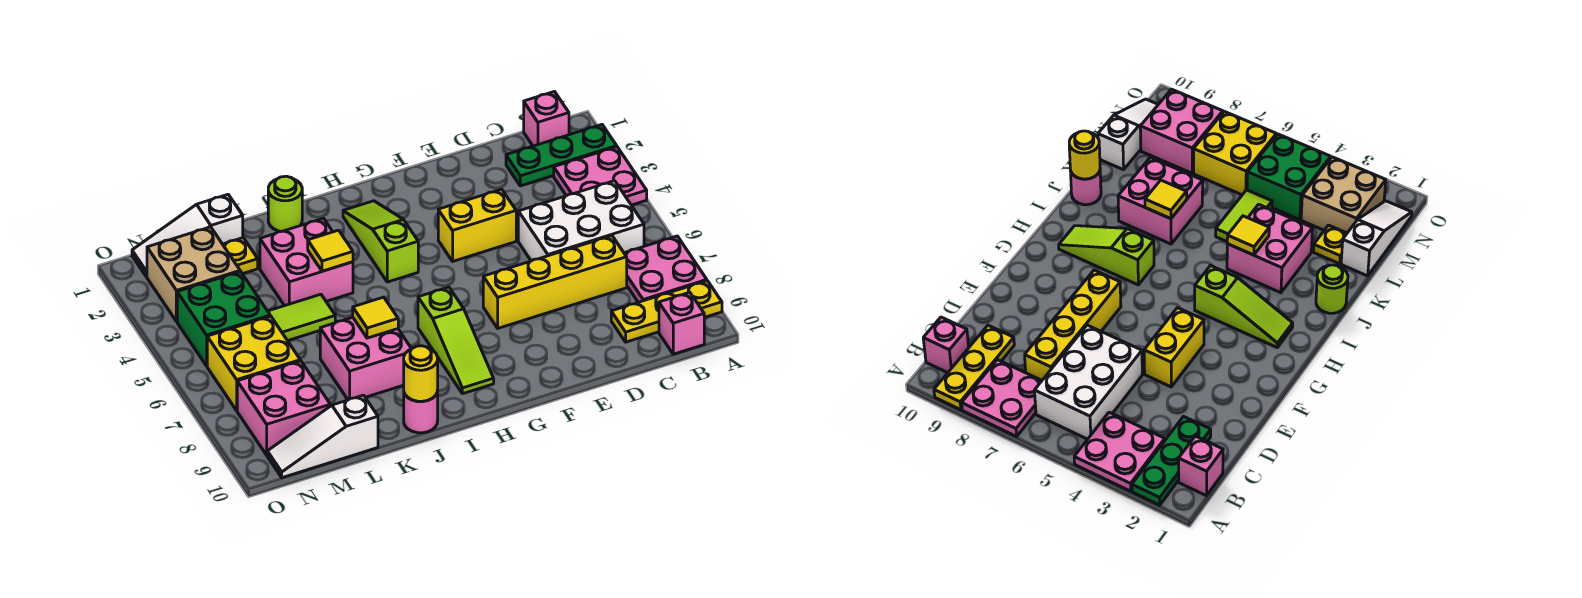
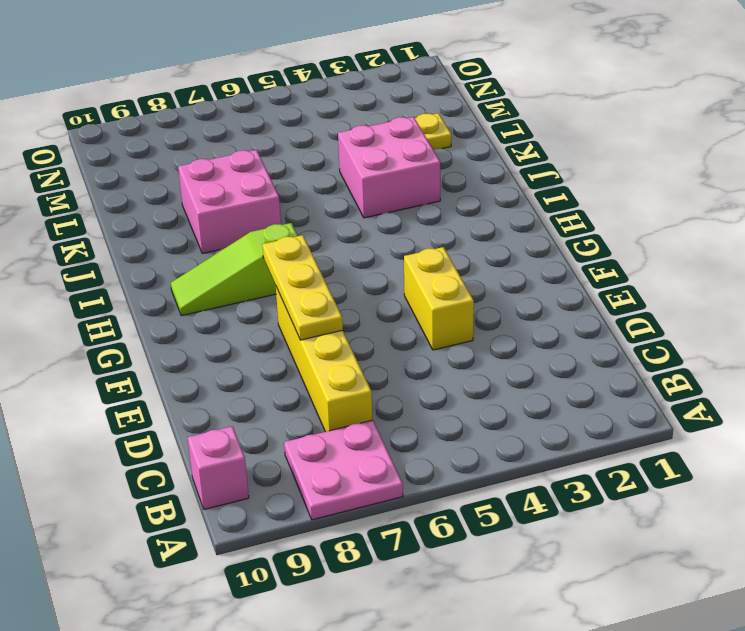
yellow 1x3 plate [262,235,343,340] -> yellow 1x3 plate moved to [611,281,722,342]
none -> green 1x3 plate [506,125,617,186]
none -> pink 2x2 plate [554,147,647,205]
none -> pink 1x1 brick [524,92,569,146]

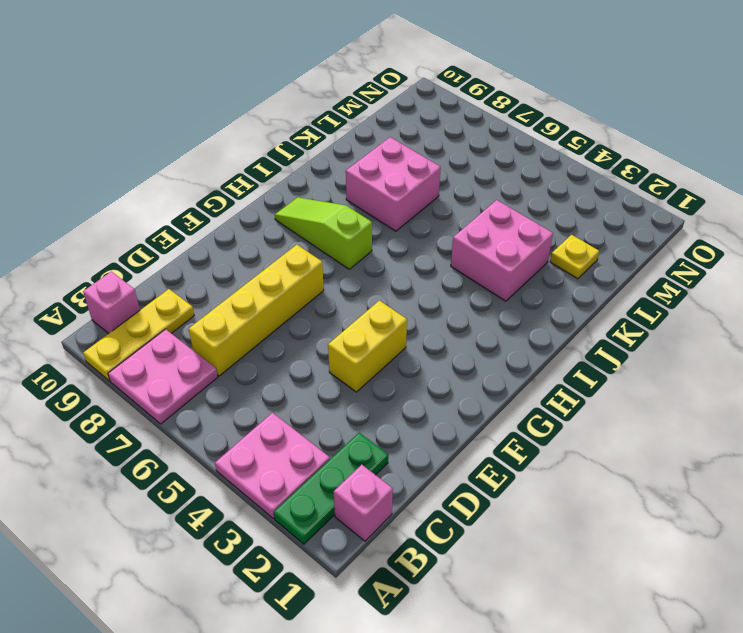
none -> white 2x3 brick [518,181,644,261]
none -> lime 1x3 slope [343,201,418,282]
none -> lime 1x1 round brick [268,176,302,232]

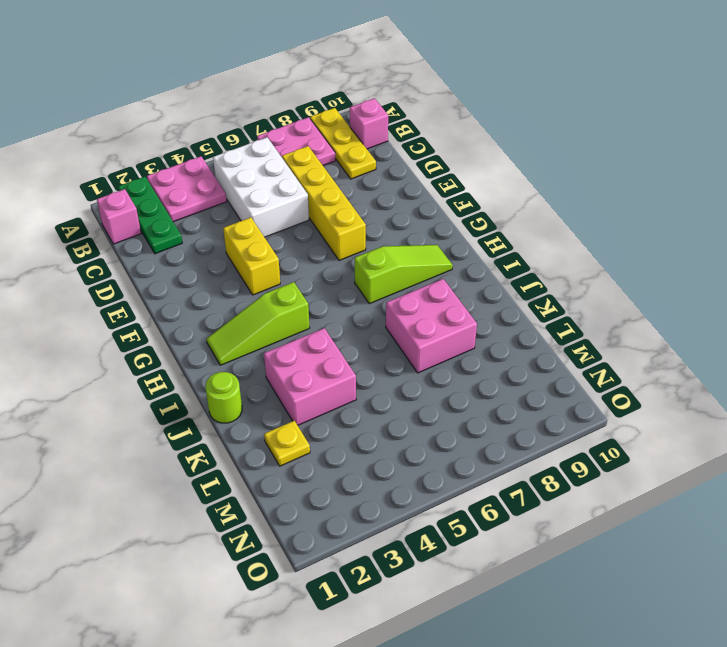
none -> pink 1x1 round brick [404,391,438,433]
none -> lime 1x2 tile [268,294,335,341]
none -> white 1x3 slope [132,195,243,277]

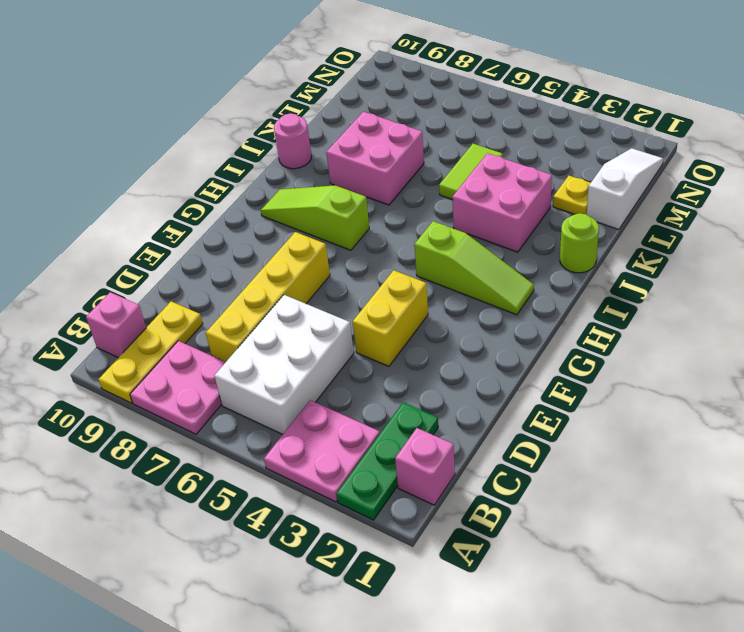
none -> white 1x3 slope [267,395,378,478]
none -> tan 2x2 brick [147,227,240,321]
none -> green 2x2 brick [177,272,270,366]

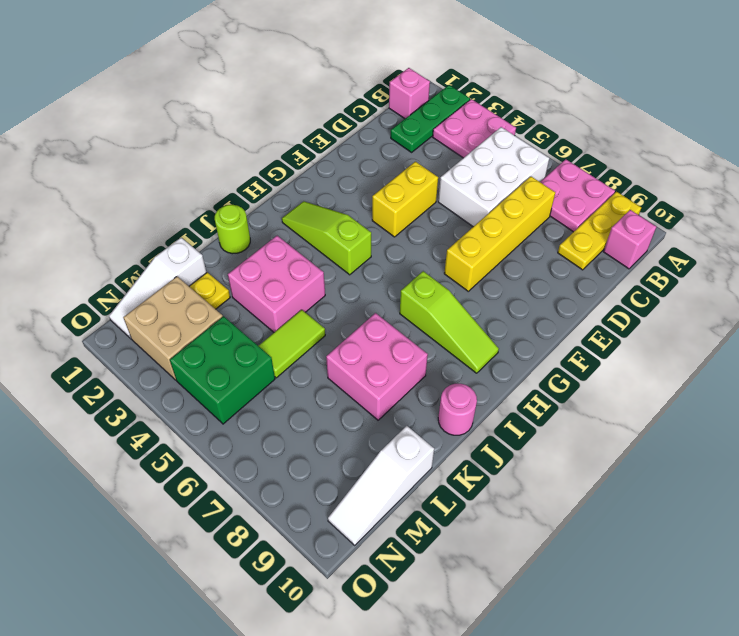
none -> yellow 2x2 brick [207,316,300,411]
none -> pink 2x2 brick [237,361,330,455]
none -> yellow 1x1 tile [308,230,353,271]

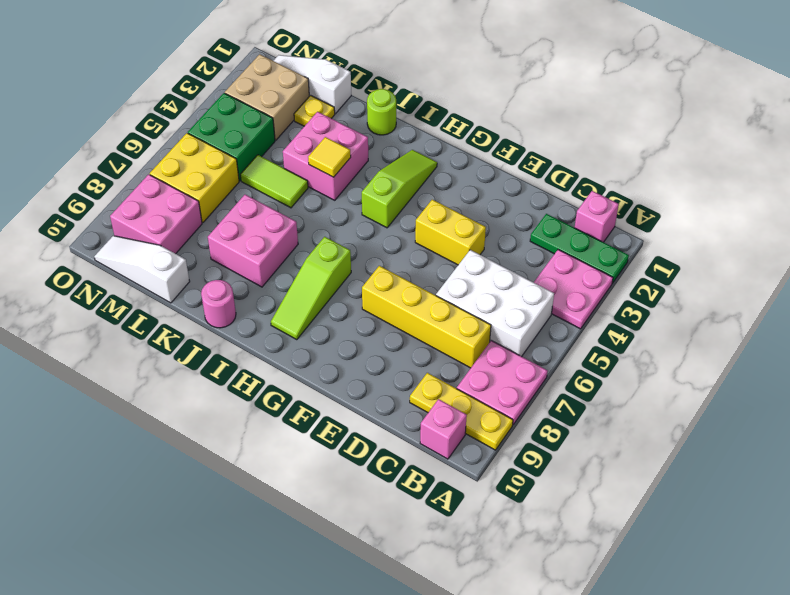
none -> yellow 1x1 tile [353,297,398,338]
none -> yellow 1x1 round brick [404,346,438,401]

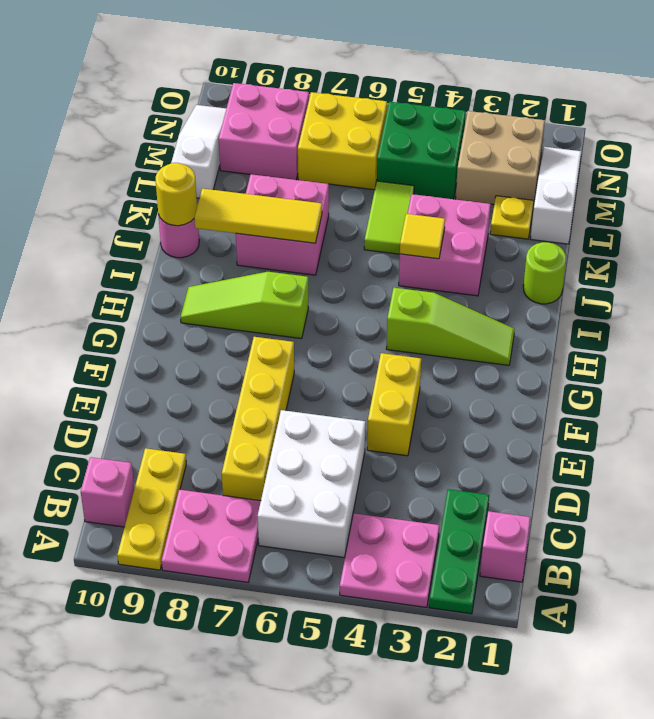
yellow 1x3 tile [194,188,322,243] -> yellow 1x1 tile [353,297,398,338]

